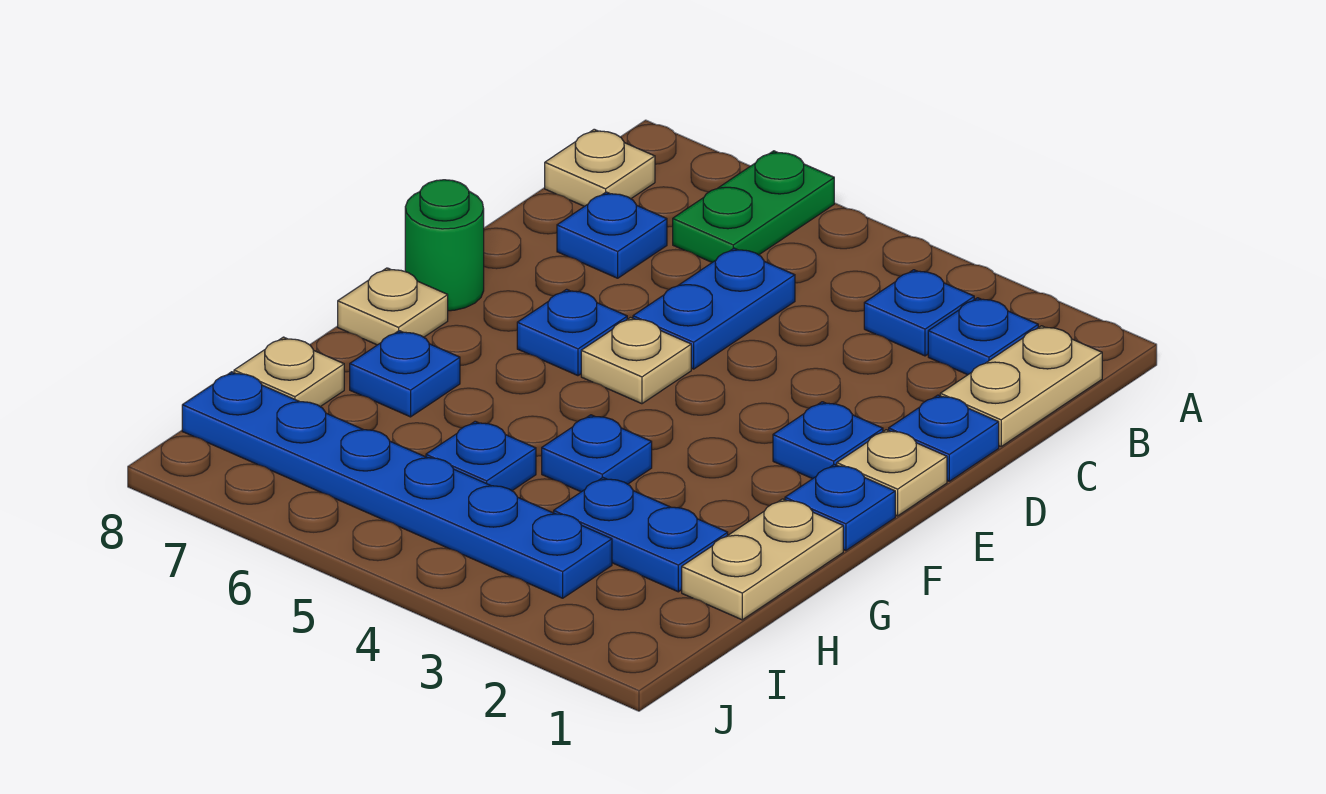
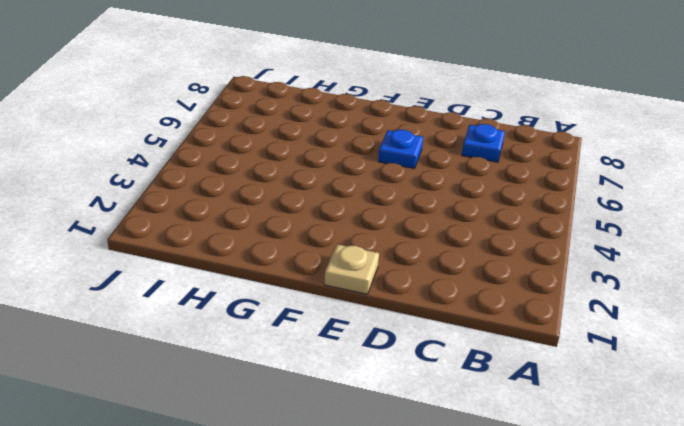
none -> green 1x2 plate [673,151,834,262]
none -> tan 1x2 plate [940,326,1102,447]
none -> blue 1x1 plate [928,298,1038,375]

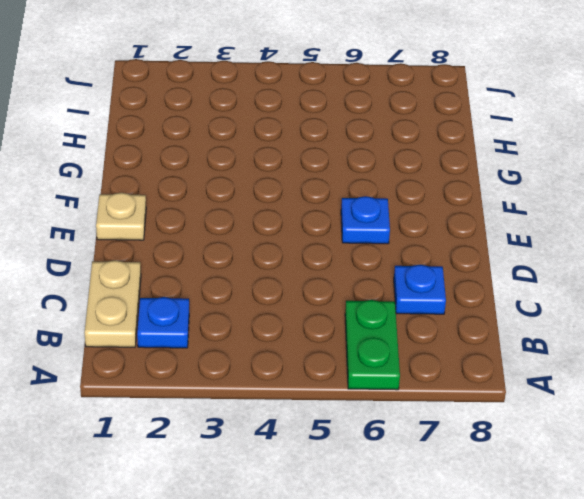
none -> blue 1x1 plate [864,270,974,356]
none -> tan 1x1 plate [545,129,655,206]
none -> blue 1x2 plate [633,248,795,369]

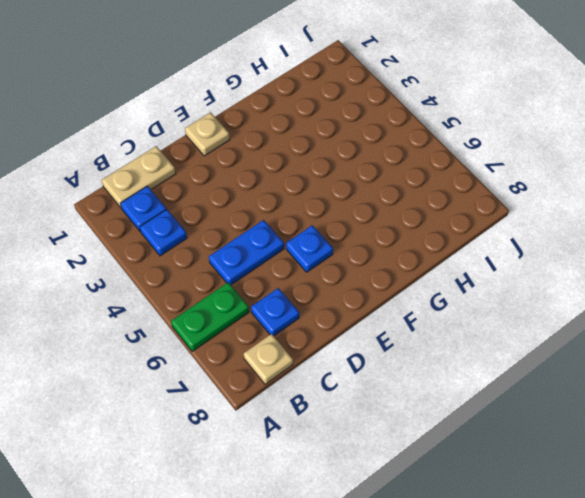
none -> blue 1x1 plate [889,395,999,481]
none -> blue 1x1 plate [773,402,883,479]
none -> tan 1x1 plate [581,318,691,404]

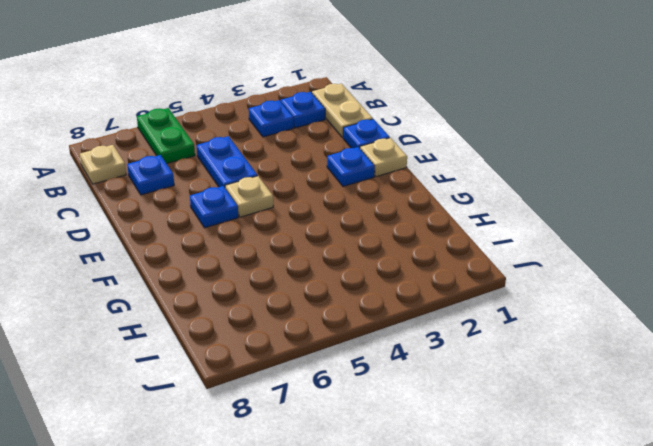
none -> green 1x1 round brick [405,180,484,311]
none -> blue 1x1 plate [785,464,895,551]
none -> tan 1x1 plate [338,268,448,345]

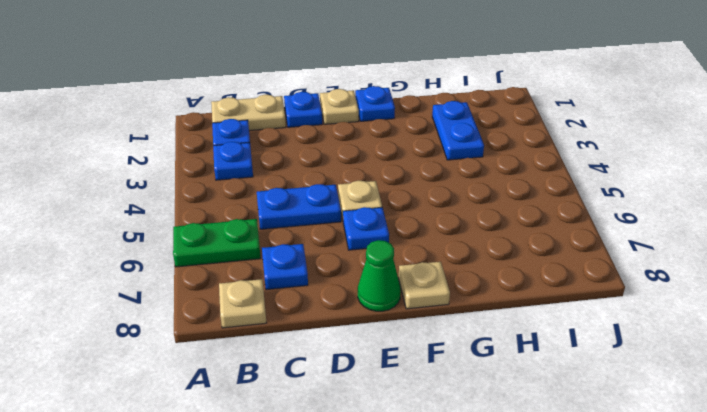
green 1x1 cone [358,240,401,311] -> green 1x1 round brick [405,180,484,311]
none -> blue 1x1 plate [773,402,883,479]
none -> tan 1x2 plate [682,499,843,620]
none -> blue 1x1 plate [542,415,652,492]

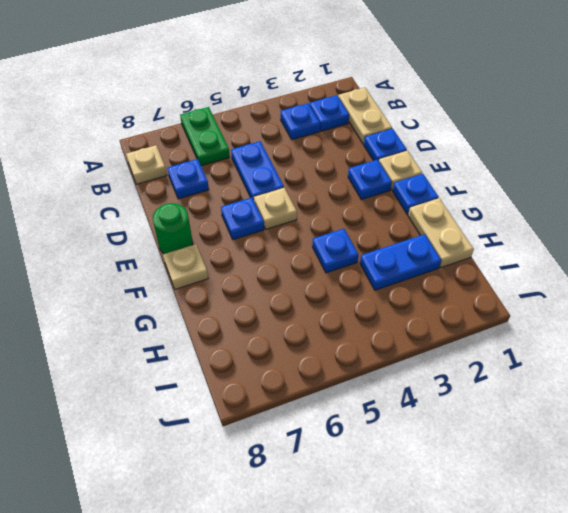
none -> blue 1x1 plate [350,331,460,417]
none -> blue 1x1 plate [426,421,536,491]
none -> tan 1x1 plate [234,337,344,407]

